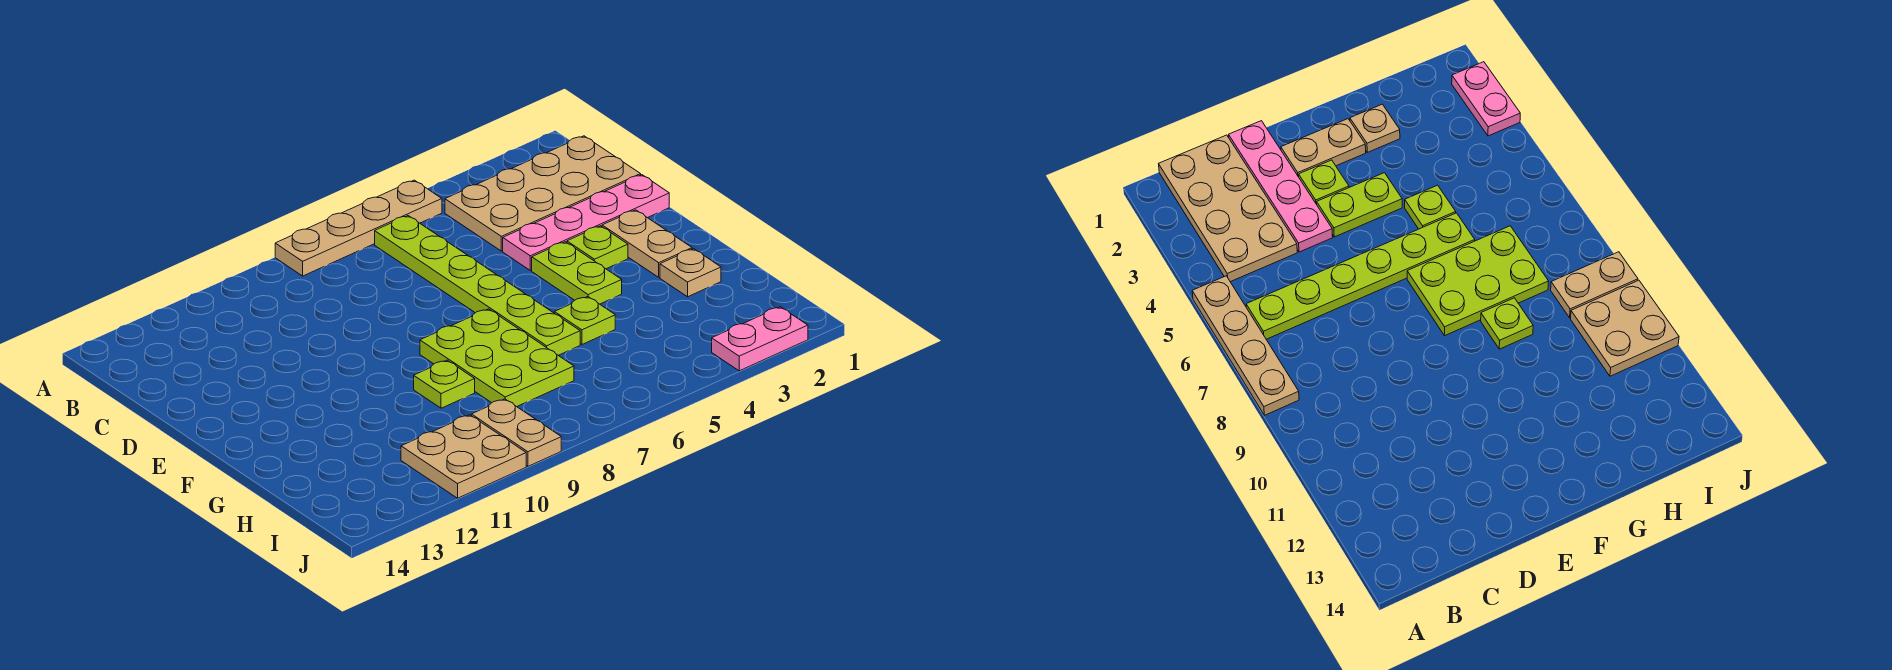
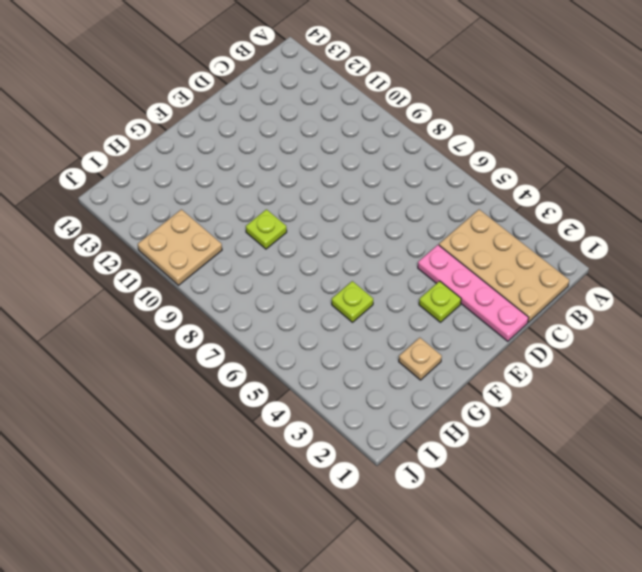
none -> tan 1x4 plate [275,180,442,276]
none -> lime 1x6 plate [375,216,580,355]
none -> tan 1x2 plate [602,210,692,277]

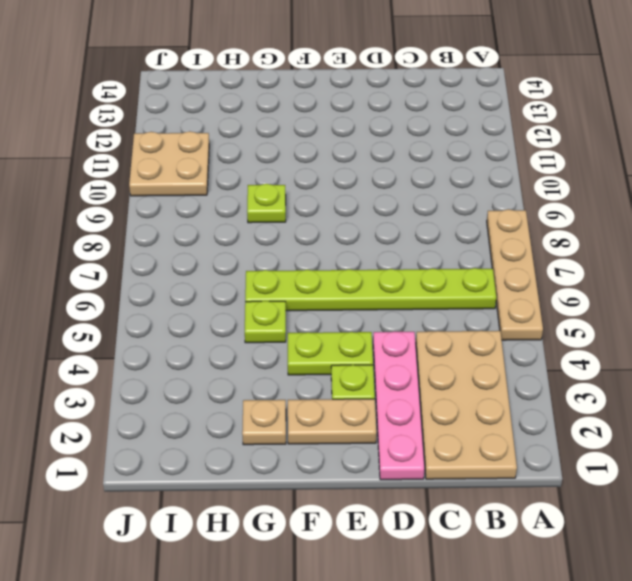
none -> lime 2x3 plate [420,309,574,407]
none -> tan 1x2 plate [471,399,561,466]
none -> pink 1x2 plate [712,307,808,371]

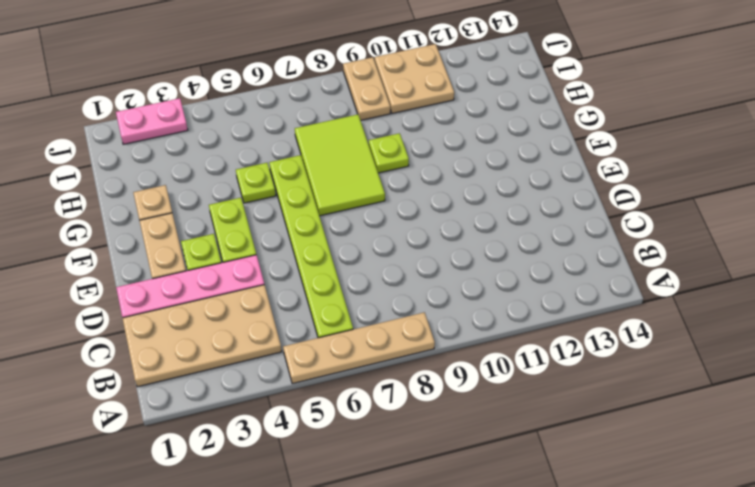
lime 2x3 tile [295,114,385,216] -> lime 2x3 plate [420,309,574,407]

